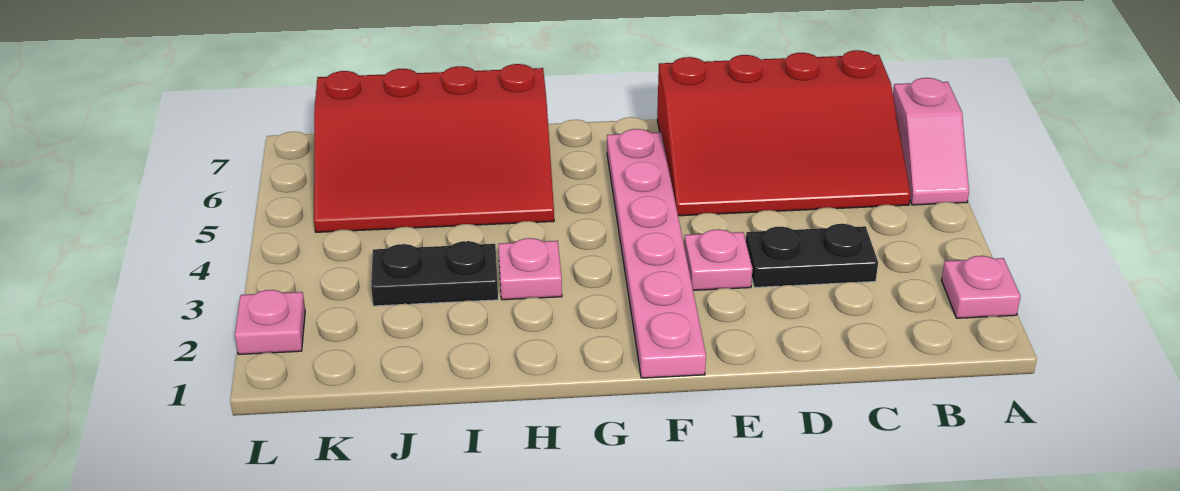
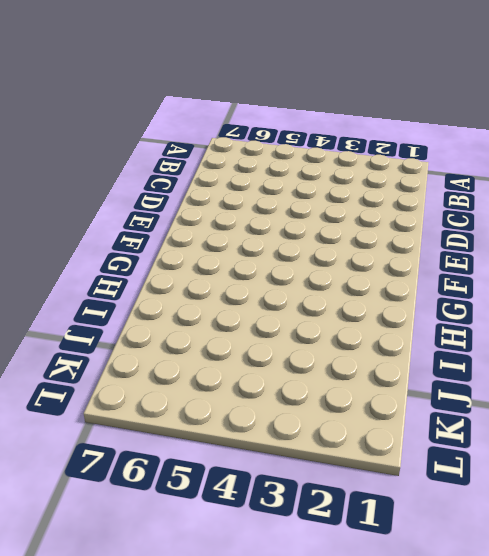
none -> pink 1x1 plate [941,256,1021,318]
none -> pink 1x2 slope [893,78,969,205]

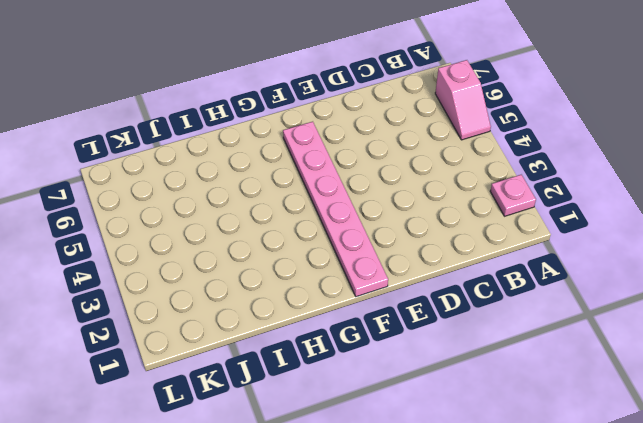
none -> red 3x4 slope [657,50,911,216]
none -> black 1x2 plate [746,224,878,287]

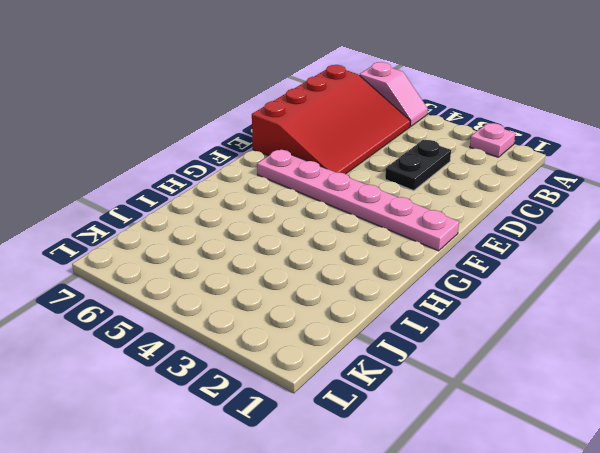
none -> pink 1x1 plate [684,229,753,290]
none -> pink 1x1 plate [498,238,562,300]

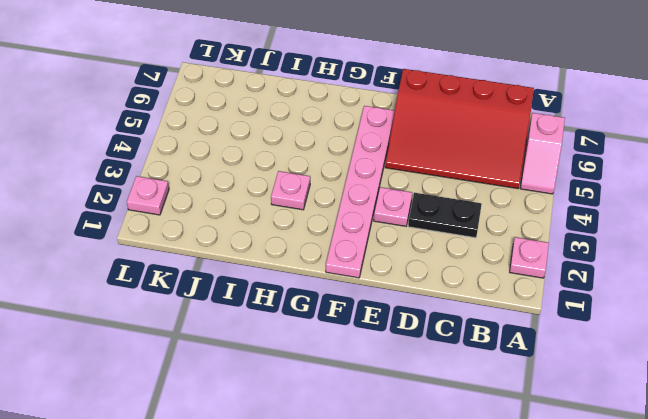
none -> red 3x4 slope [314,64,554,232]
none -> black 1x2 plate [371,241,498,306]

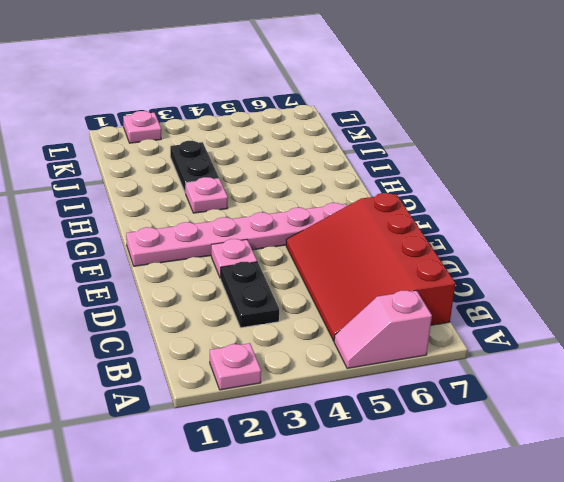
none -> red 3x4 slope [314,64,554,232]

